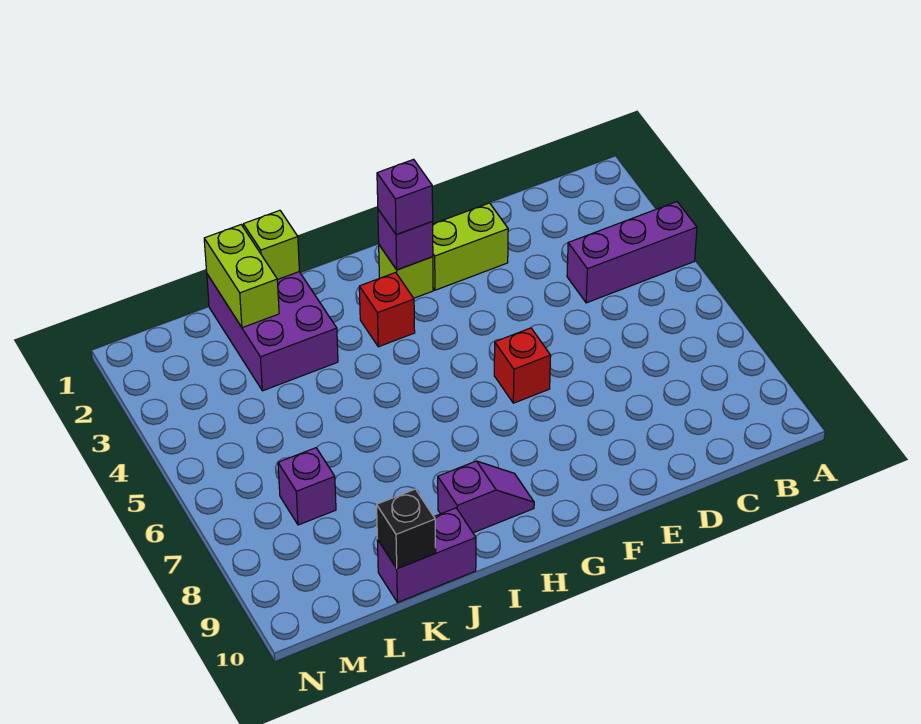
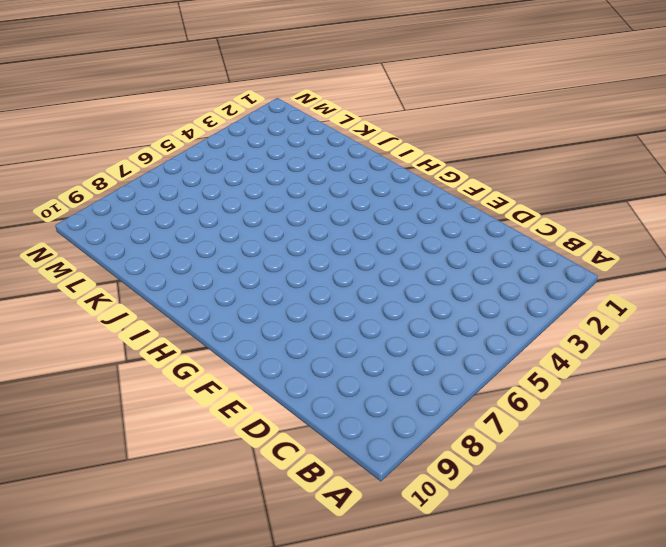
none -> purple 1x3 brick [567,202,697,303]
none -> lime 1x2 brick [433,203,508,290]
none -> red 1x1 brick [494,328,551,403]

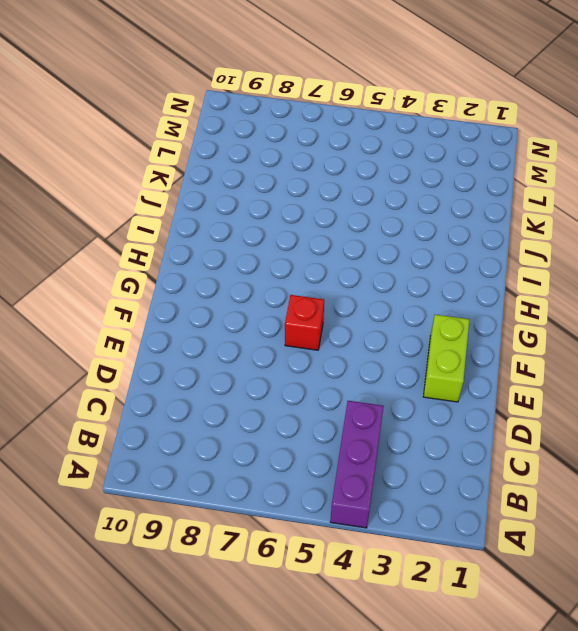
none -> lime 1x1 brick [379,245,433,298]
none -> red 1x1 brick [359,272,415,347]
none -> purple 1x2 slope [438,461,534,533]

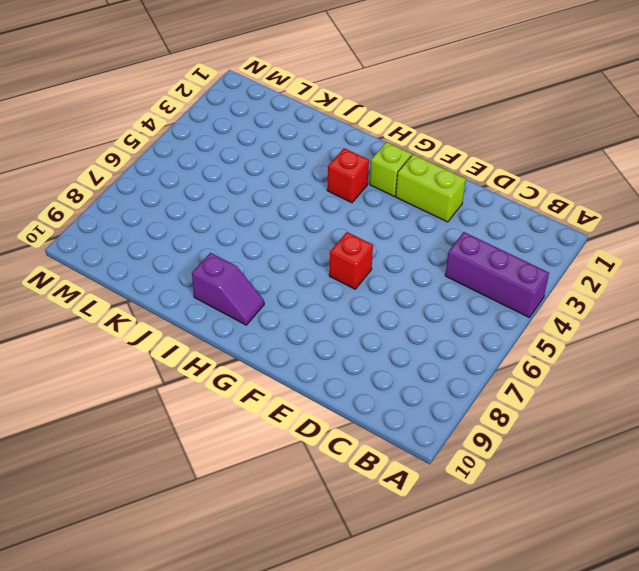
none -> purple 2x3 brick [207,272,338,391]
none -> purple 1x2 brick [377,508,476,603]
none -> purple 1x1 brick [278,448,336,525]

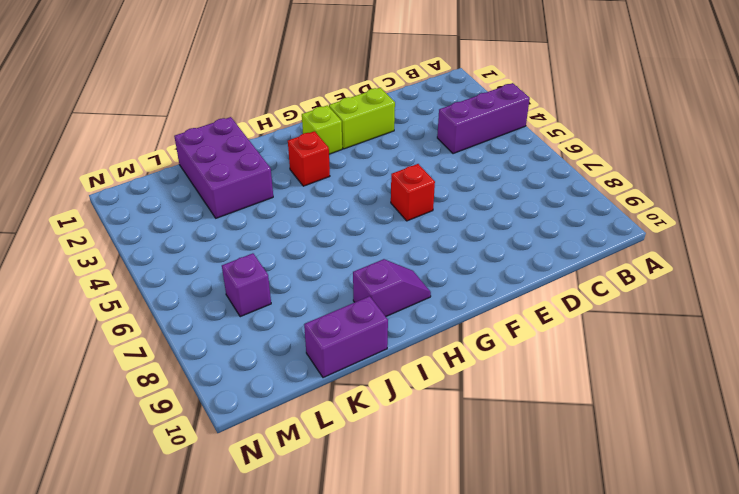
none -> purple 1x1 brick [378,210,433,270]
none -> lime 1x1 brick [243,210,299,280]
none -> lime 1x2 brick [204,225,279,328]

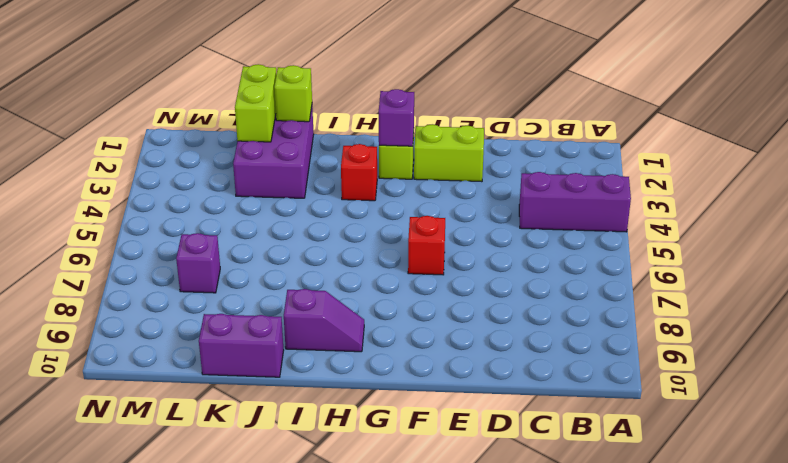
none -> black 1x1 brick [377,489,436,569]
none -> purple 1x1 brick [377,159,433,235]

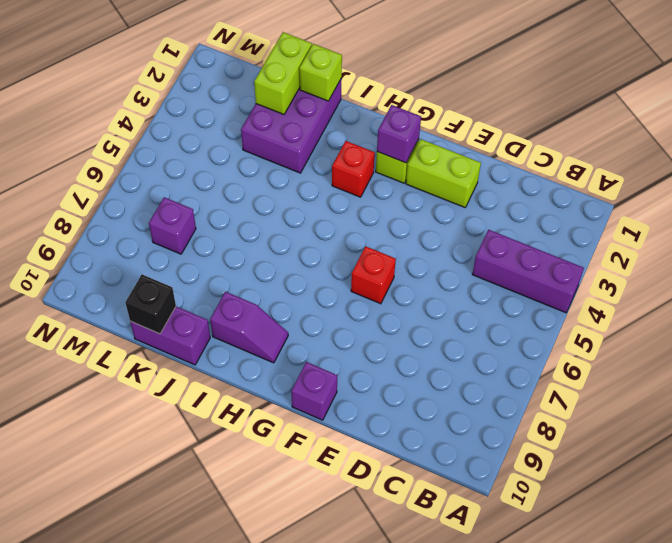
purple 1x1 brick [291,362,337,420] -> purple 1x1 brick moved to [377,159,433,235]

